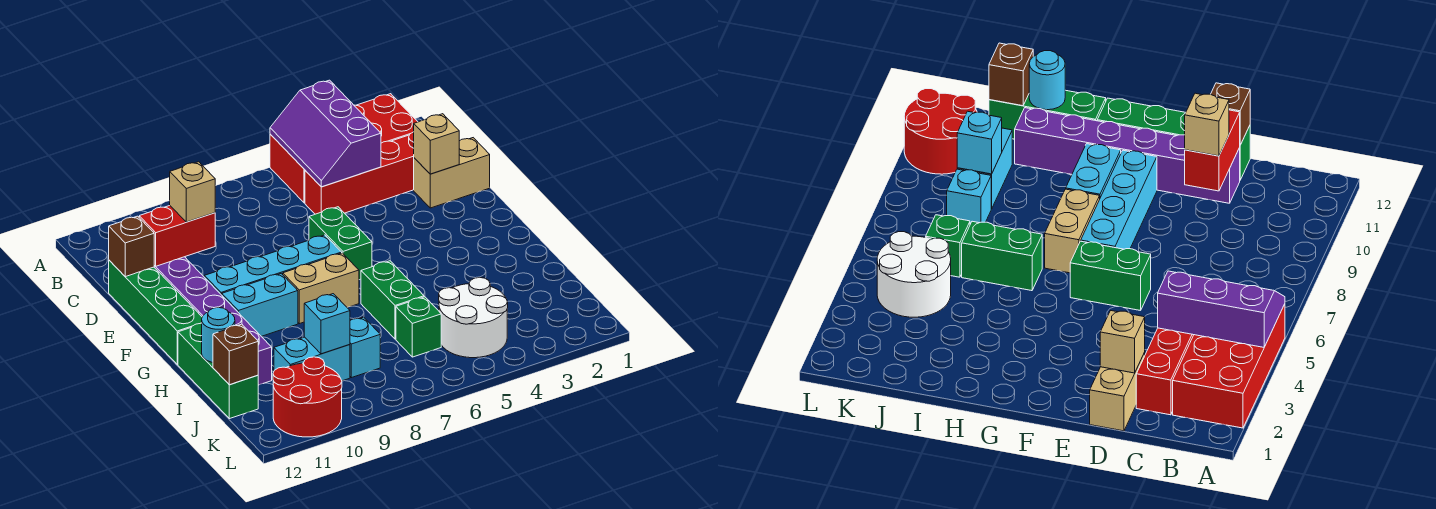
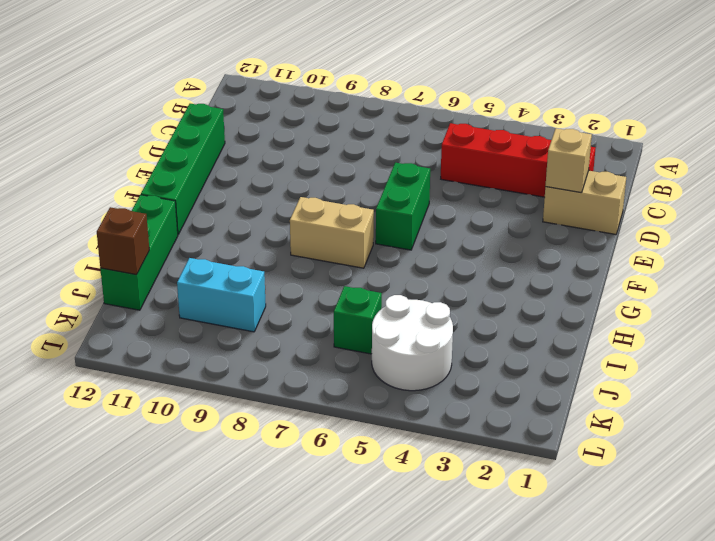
none -> red 2x4 brick [270,94,418,203]
none -> purple 1x6 brick [154,257,272,385]
none -> cyan 1x4 brick [204,235,342,295]

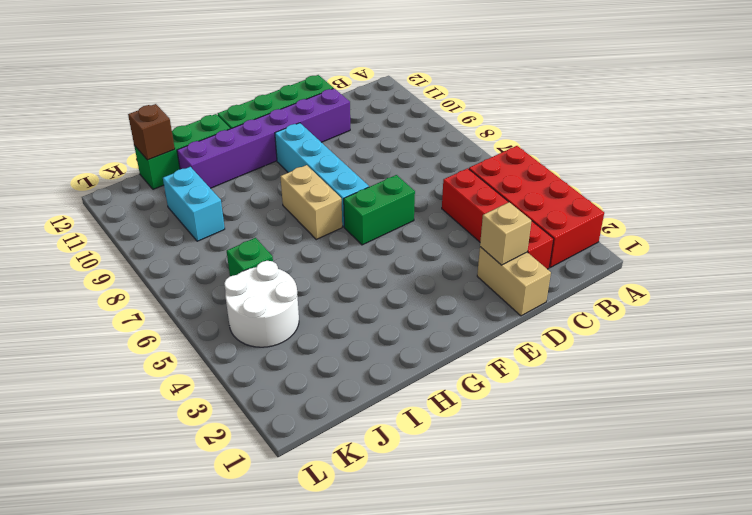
none -> cyan 1x2 brick [222,274,298,336]
none -> green 1x2 brick [361,261,424,339]
none -> cyan 1x1 brick [350,317,380,378]

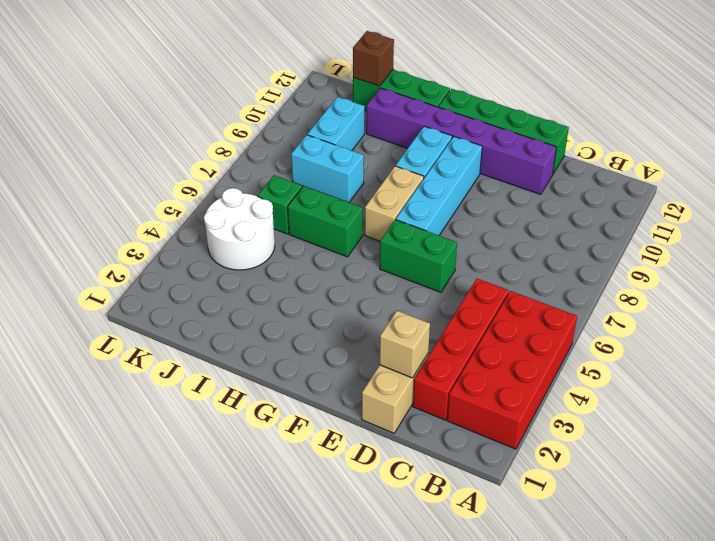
cyan 1x2 brick [291,135,364,202] -> cyan 1x1 brick [350,317,380,378]
none -> red 2x2 round brick [273,357,342,437]
none -> purple 2x3 slope [270,80,381,187]
none -> red 1x2 brick [139,206,215,266]

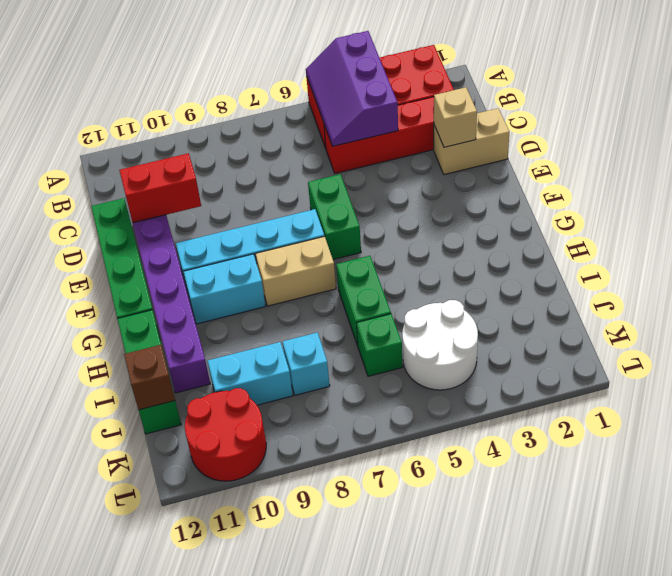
none -> brown 1x1 brick [109,216,154,277]
none -> cyan 1x1 round brick [202,307,235,362]
none -> cyan 1x1 brick [304,294,350,354]

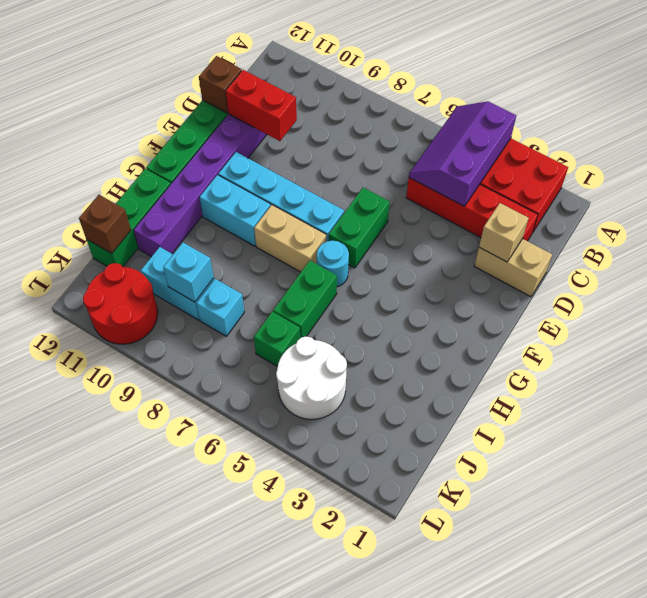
cyan 1x1 round brick [317,241,349,287] -> cyan 1x1 round brick moved to [202,307,235,362]
none -> tan 1x1 brick [170,162,215,222]

